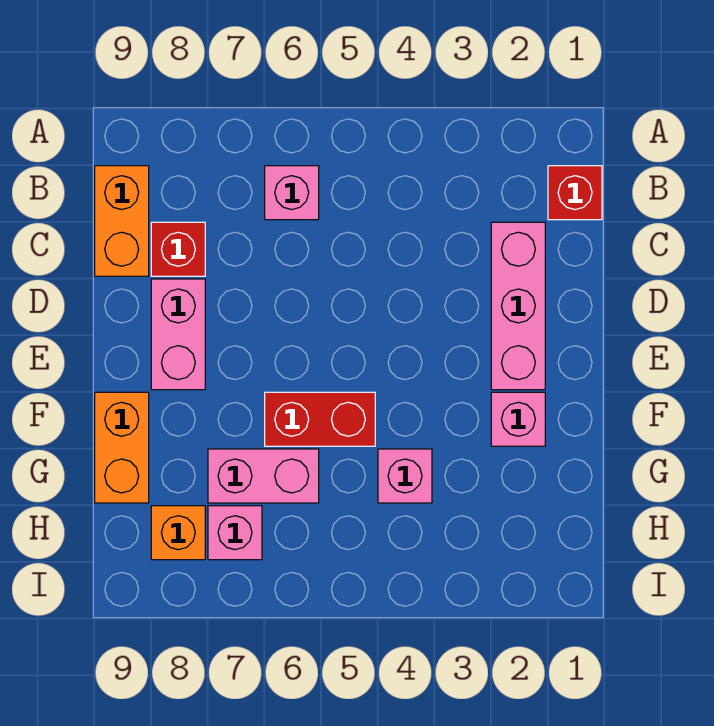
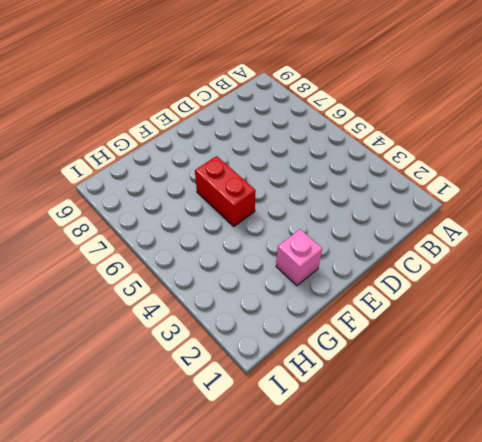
none -> red 1x1 brick [548,166,602,220]
none -> pink 1x1 brick [265,166,319,220]
none -> orange 1x2 brick [95,166,149,276]

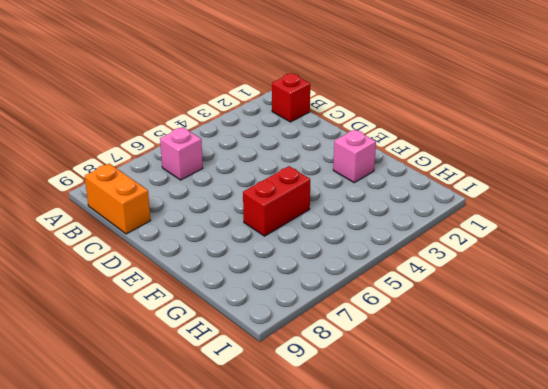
none -> pink 1x3 brick [491,222,545,390]
none -> red 1x1 brick [151,222,205,276]
none -> pink 1x2 brick [151,279,205,390]

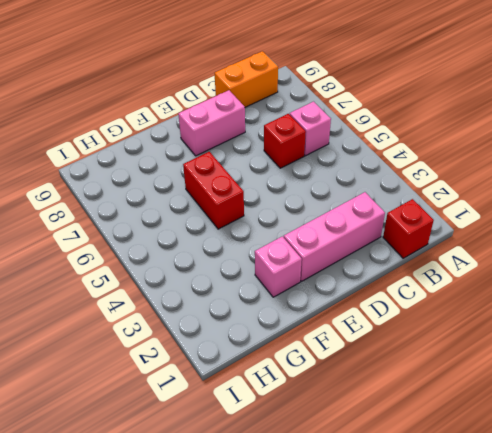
red 1x1 brick [264,114,306,168] -> red 1x1 brick moved to [151,222,205,276]
none -> orange 1x2 brick [95,392,149,503]
none -> pink 1x1 brick [378,449,432,503]
none -> pink 1x2 brick [208,449,319,503]

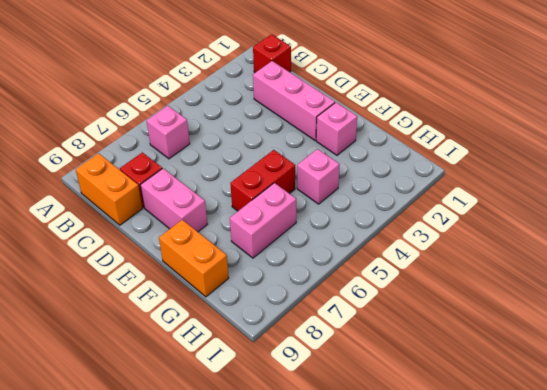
none -> pink 1x1 brick [208,506,262,560]
none -> orange 1x1 brick [151,506,205,560]

